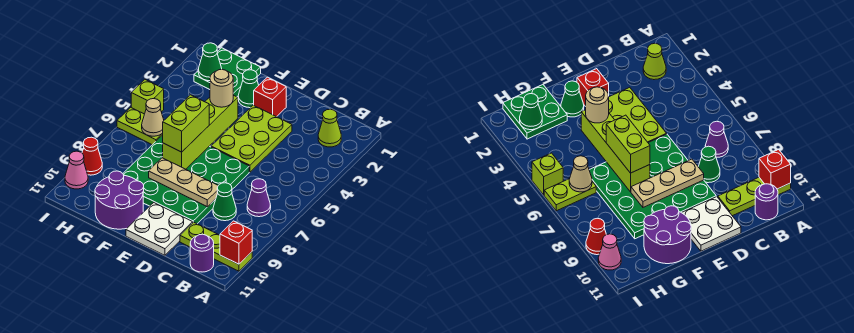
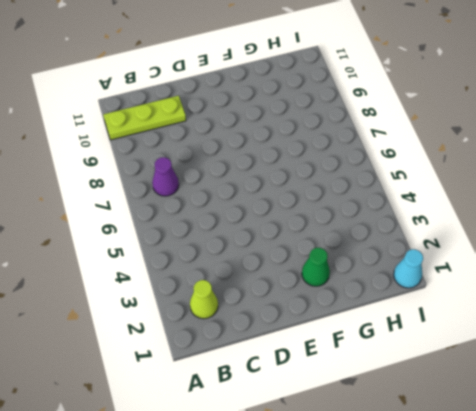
cyan 1x1 cone [394,249,423,288] -> none
none -> purple 1x1 round brick [190,234,214,272]
none -> green 1x1 cone [213,183,236,221]
none -> lime 2x3 plate [211,105,292,172]

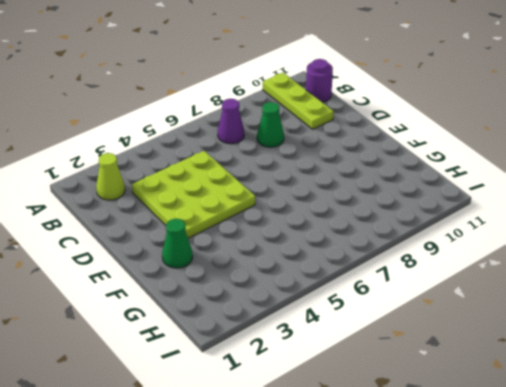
lime 3x3 plate [132,151,255,238] -> lime 2x3 plate [211,105,292,172]
none -> green 4x4 plate [123,135,249,224]
none -> white 2x2 plate [126,203,193,255]
none -> red 1x1 brick [254,77,286,117]

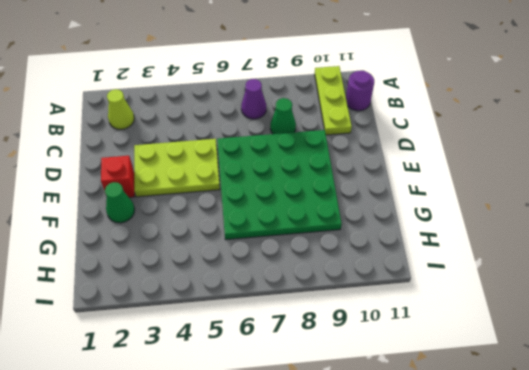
none -> white 2x2 plate [126,203,193,255]
none -> purple 2x2 round brick [95,171,144,229]
none -> green 2x2 plate [194,48,261,97]

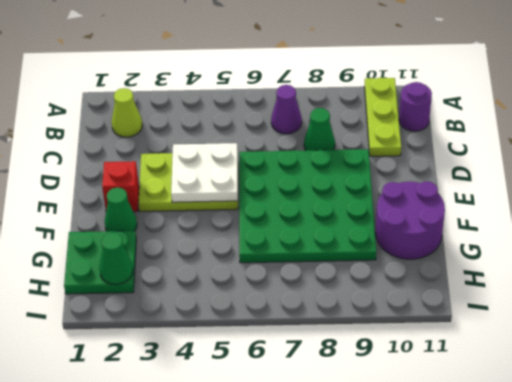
white 2x2 plate [171,143,238,202] -> white 2x2 plate moved to [126,203,193,255]
none -> lime 1x2 plate [117,107,163,145]
none -> lime 1x1 brick [131,80,164,114]
none -> red 1x1 cone [82,137,102,175]

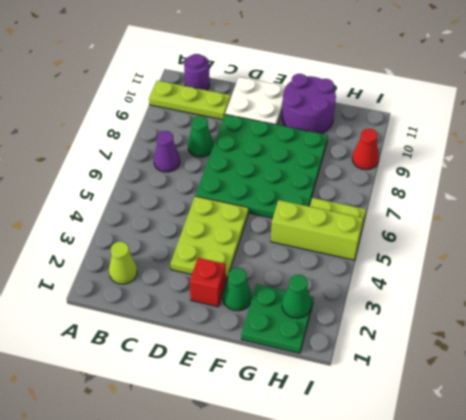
lime 1x3 brick [271,200,363,260] -> lime 1x1 brick [131,80,164,114]
none -> pink 1x1 cone [65,151,88,189]
none -> red 1x1 brick [220,221,252,264]
none -> tan 1x3 plate [149,158,218,207]

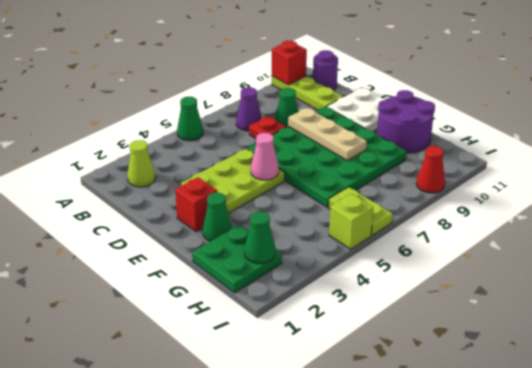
green 1x1 cone [177,97,203,141] -> none
red 1x1 plate [249,116,286,138] -> none
pink 1x1 cone [251,133,279,180] -> pink 1x1 cone moved to [65,151,88,189]
none -> lime 1x4 brick [163,95,238,169]
none -> tan 1x1 cone [142,99,164,136]
none -> tan 1x1 round brick [210,69,233,107]

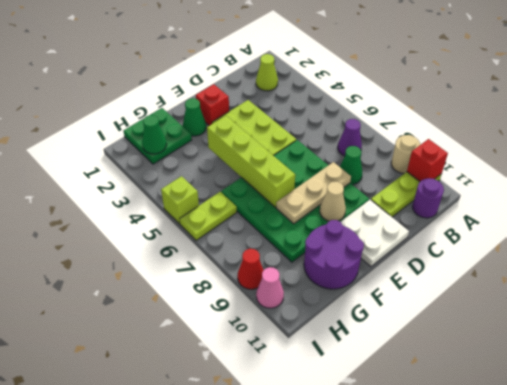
tan 1x1 round brick [391,135,420,173] -> tan 1x1 round brick moved to [210,69,233,107]
tan 1x1 cone [320,182,346,221] -> tan 1x1 cone moved to [142,99,164,136]
none -> lime 1x2 brick [163,95,209,152]

